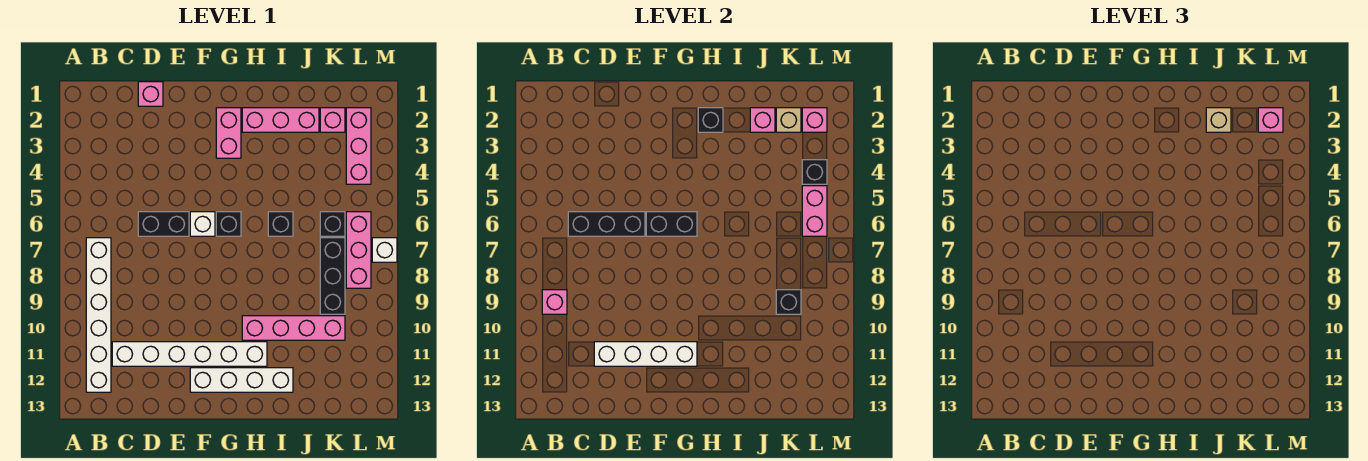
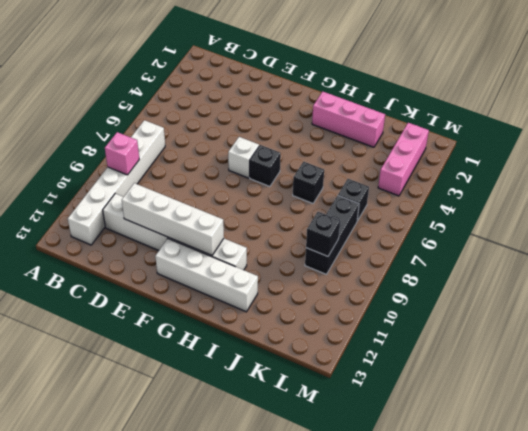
none -> pink 1x1 brick [138,82,163,106]
none -> black 1x2 brick [138,212,189,236]
none -> pink 1x2 brick [216,108,241,158]
none -> pink 1x4 brick [242,316,345,340]

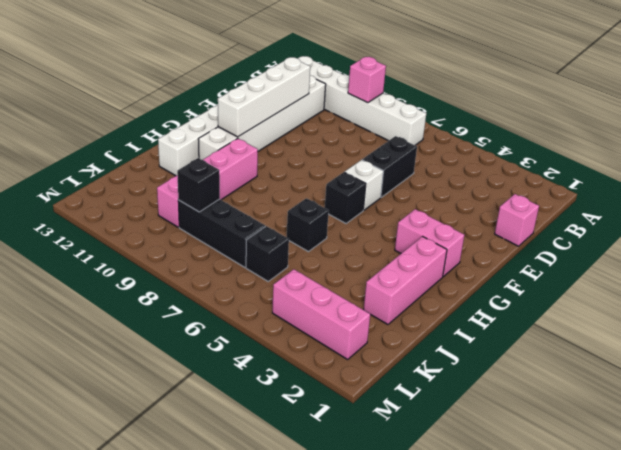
none -> pink 1x1 brick [320,108,345,132]
none -> pink 1x3 brick [346,212,371,288]
none -> white 1x1 brick [372,238,397,262]
none -> black 1x3 brick [568,212,645,236]

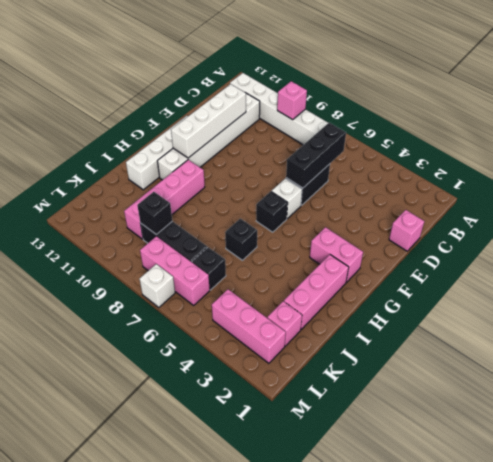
none -> black 1x2 brick [646,212,697,236]
none -> black 1x1 brick [698,108,723,132]
none -> pink 1x1 brick [750,108,775,132]
none -> tan 1x1 brick [776,108,801,132]

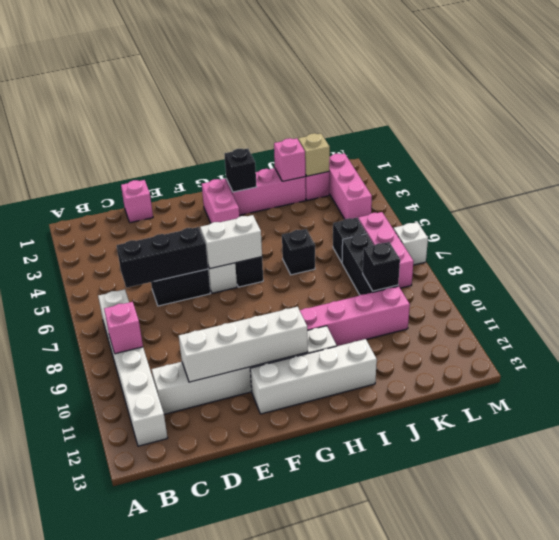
white 1x2 brick [200,215,262,269] -> black 1x2 brick [646,212,697,236]
none -> pink 1x1 brick [802,108,827,132]
none -> black 1x1 brick [802,160,827,184]
none -> pink 1x2 brick [802,186,827,236]
none -> tan 1x1 brick [1206,108,1231,132]

